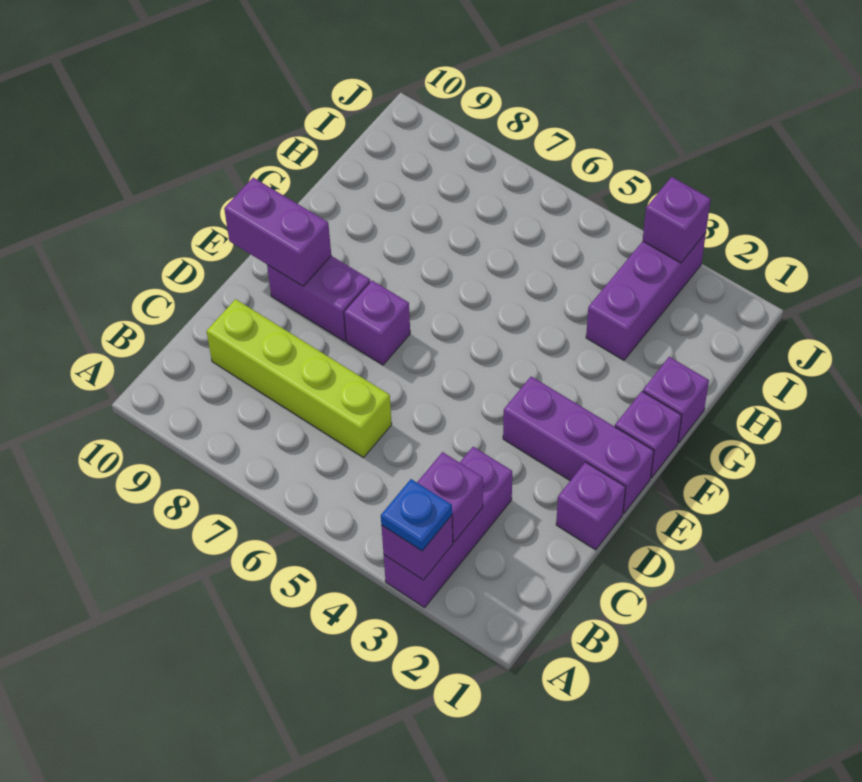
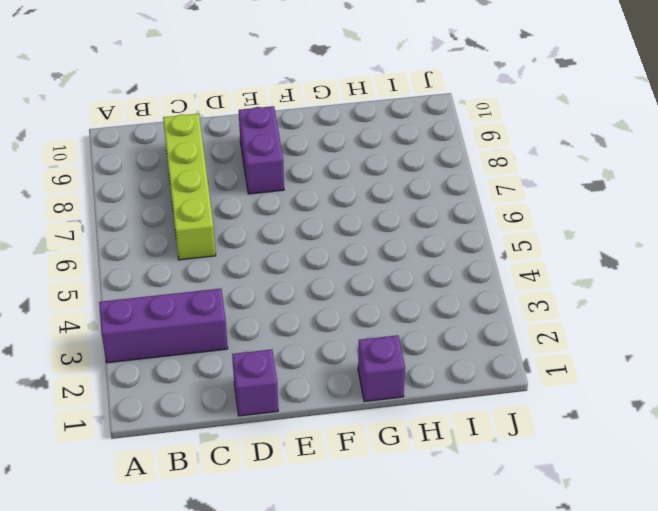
none -> purple 1x3 brick [503,377,654,513]
none -> purple 1x1 brick [344,281,410,365]
none -> purple 1x1 brick [615,391,682,478]

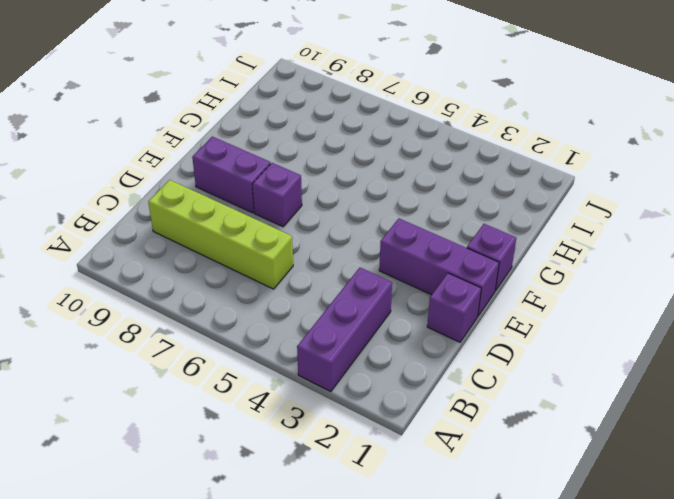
none -> purple 1x1 brick [643,357,709,443]
none -> purple 1x3 brick [586,233,706,360]
none -> purple 1x1 brick [381,515,453,580]

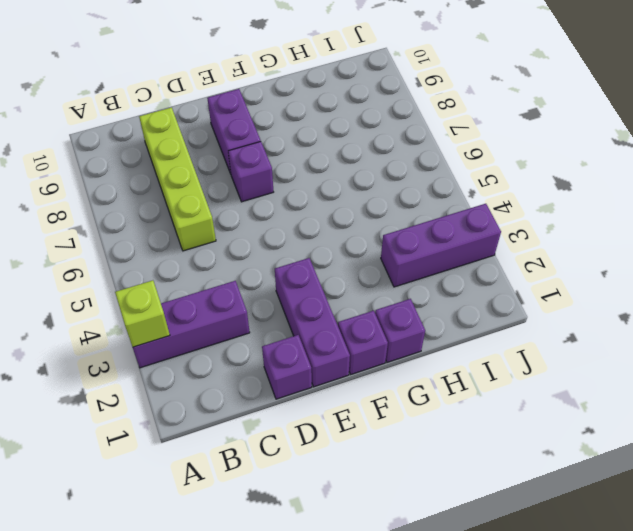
lime 1x1 brick [115,280,170,347] -> purple 1x1 brick [381,515,453,580]
none -> purple 1x1 brick [417,452,483,542]
none -> purple 1x2 brick [224,178,331,286]
none -> purple 1x1 brick [643,177,711,263]

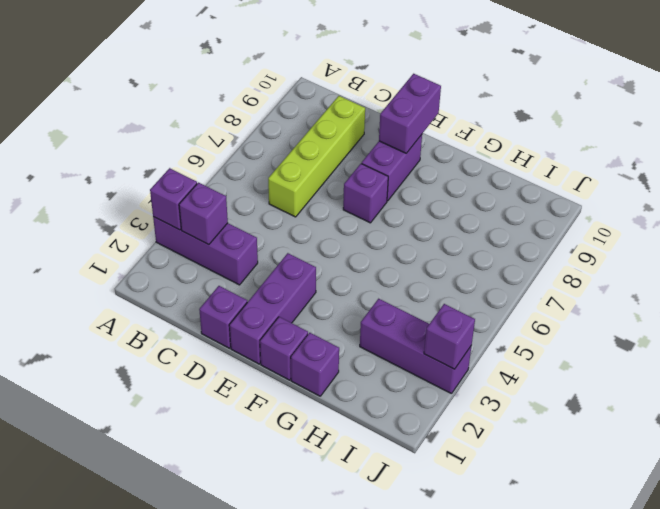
none -> blue 1x1 plate [381,479,452,551]

